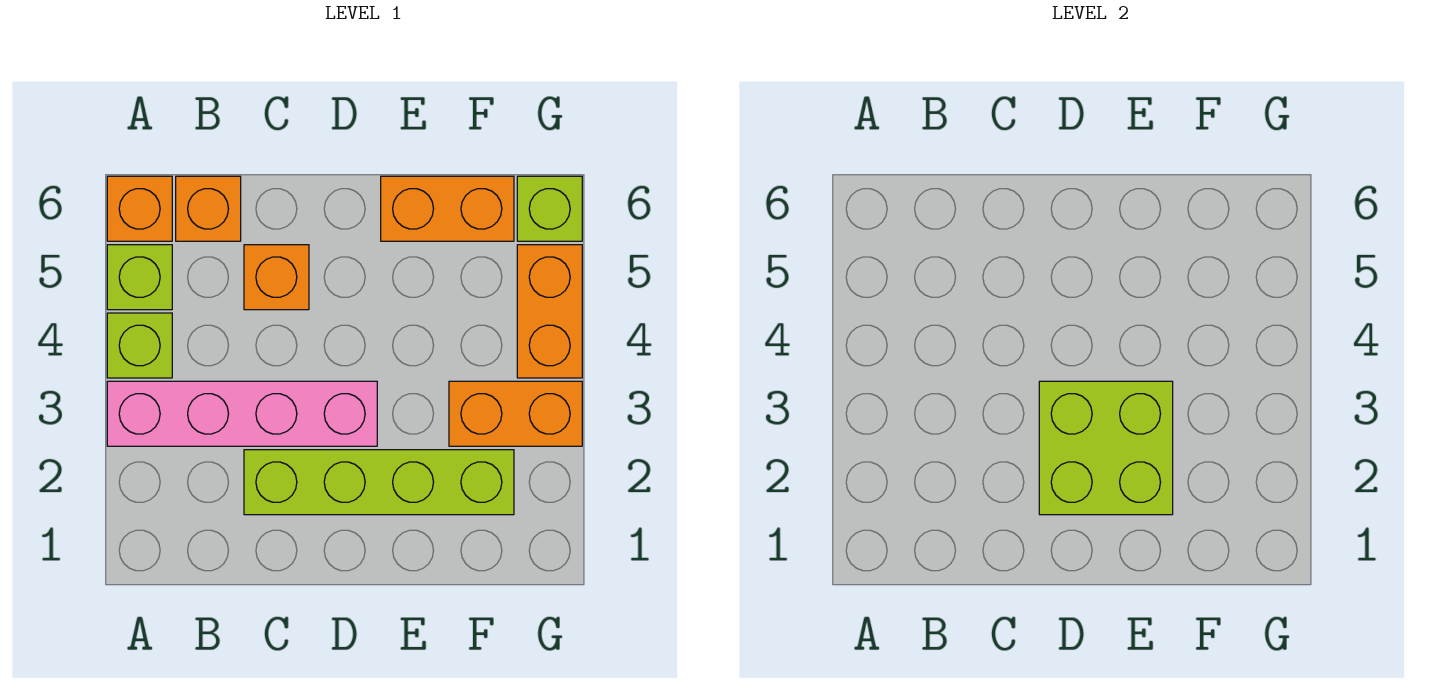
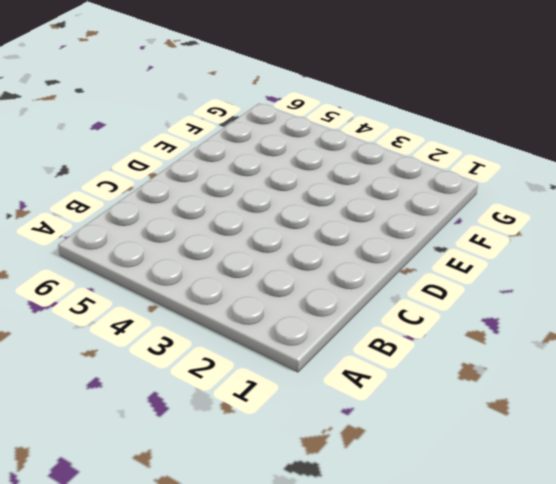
none -> pink 1x4 brick [107,381,377,446]
none -> lime 1x1 brick [107,313,172,378]
none -> lime 1x1 brick [107,245,172,310]

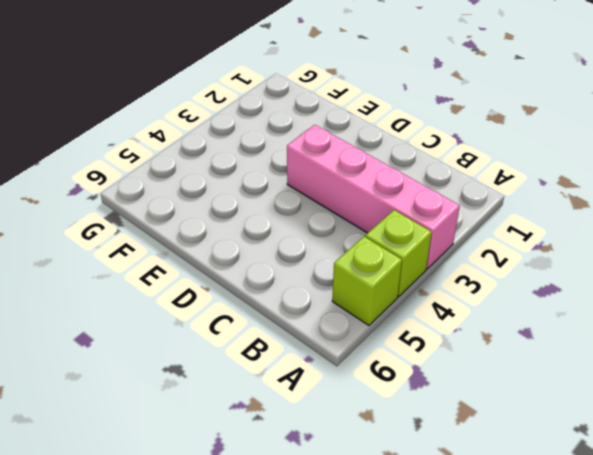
none -> orange 1x1 brick [107,176,172,241]
none -> orange 1x1 brick [176,176,241,241]
none -> lime 1x4 brick [244,450,514,515]

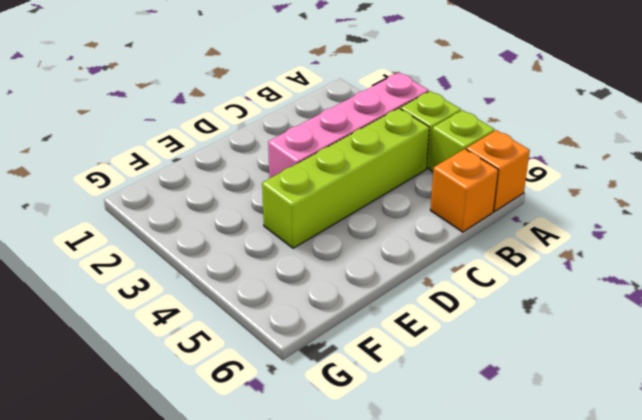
lime 1x4 brick [262,108,429,248] -> lime 1x4 brick moved to [244,450,514,515]
none -> orange 1x1 brick [244,245,309,310]
none -> orange 1x2 brick [381,176,514,241]
none -> orange 1x2 brick [449,381,582,446]

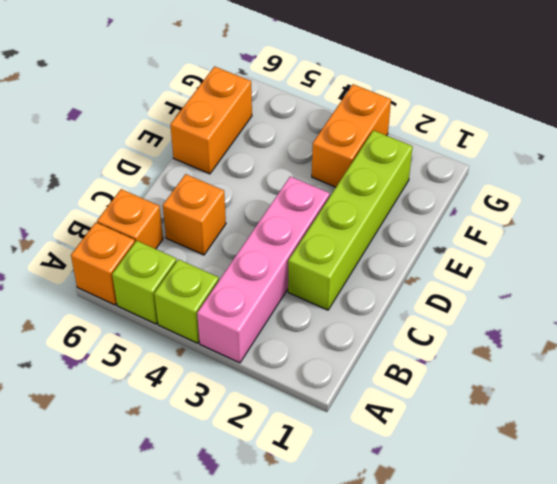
none -> orange 1x2 brick [517,245,582,378]
none -> lime 1x1 brick [517,176,582,241]
none -> lime 2x2 brick [1039,381,1173,515]

